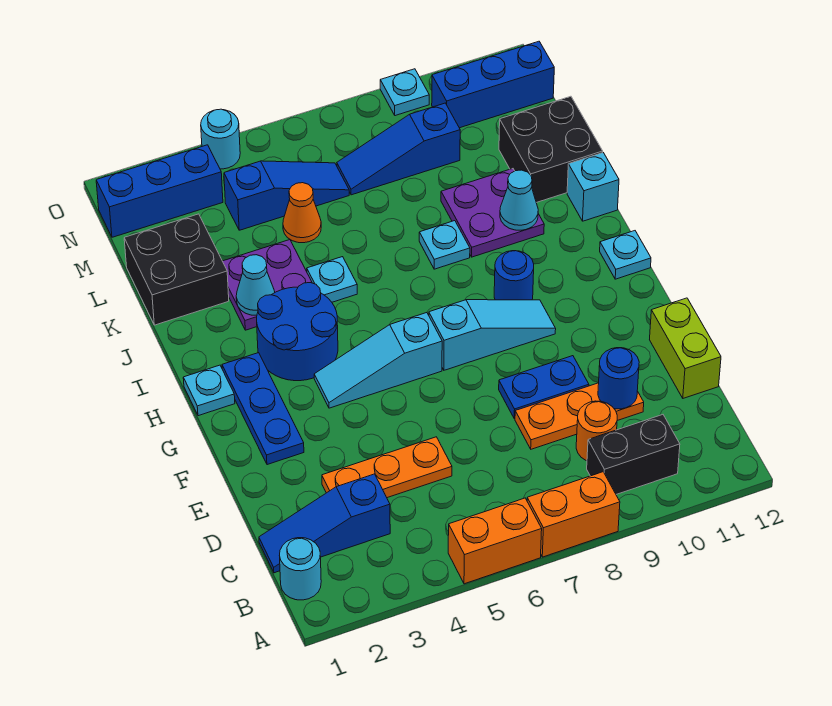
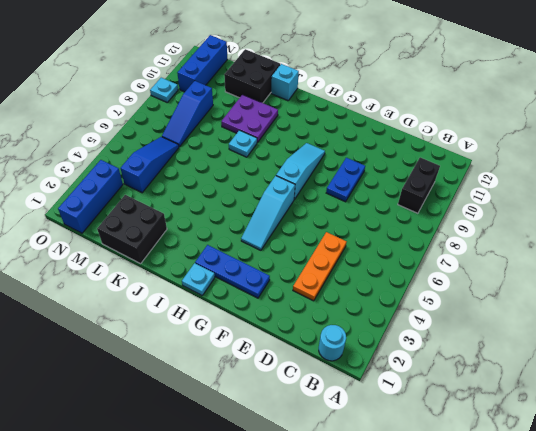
none -> orange 1x2 brick [448,498,542,584]
none -> orange 1x2 brick [527,472,620,557]
none -> blue 1x3 slope [259,474,390,573]
none -> orange 1x1 round brick [576,401,617,461]

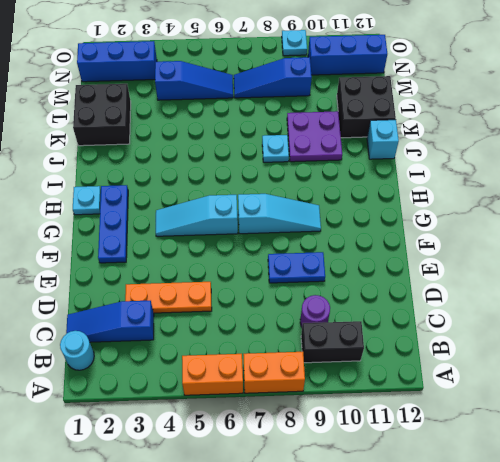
purple 1x1 round brick [300,295,330,327] -> orange 1x1 round brick [576,401,617,461]
none -> orange 1x3 plate [515,383,644,449]
none -> lime 1x2 brick [650,298,721,398]
none -> blue 2x2 round brick [257,283,338,381]
none -> blue 1x1 round brick [494,251,534,300]

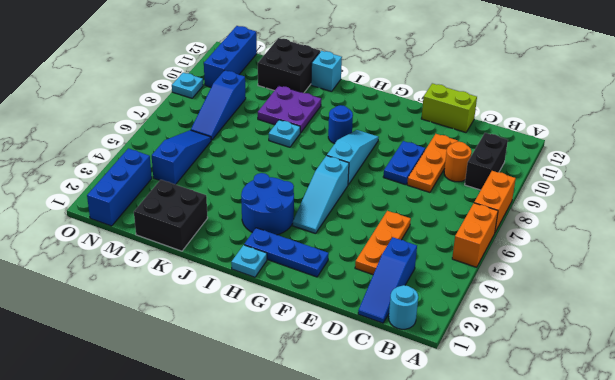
none -> cyan 1x1 plate [600,231,651,279]
none -> purple 2x2 plate [223,240,312,330]
none -> cyan 1x1 plate [307,257,357,302]
none -> orange 1x1 cone [283,183,321,243]

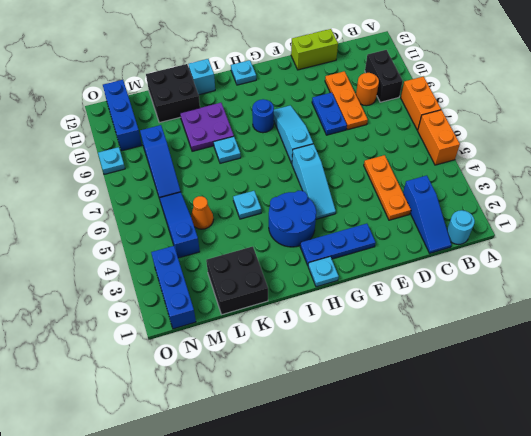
none -> purple 2x2 plate [223,240,312,330]
none -> cyan 1x1 round brick [201,109,240,169]
none -> blue 1x1 round brick [598,348,639,409]
none -> cyan 1x1 cone [236,255,275,315]

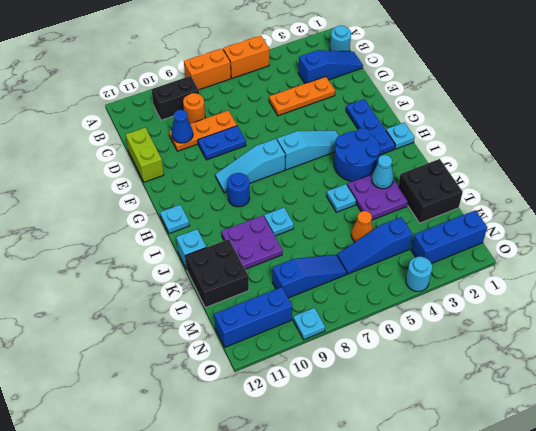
blue 1x1 cone [172,110,193,143] -> blue 1x1 round brick [598,348,639,409]
none -> cyan 1x1 cone [500,170,538,230]

